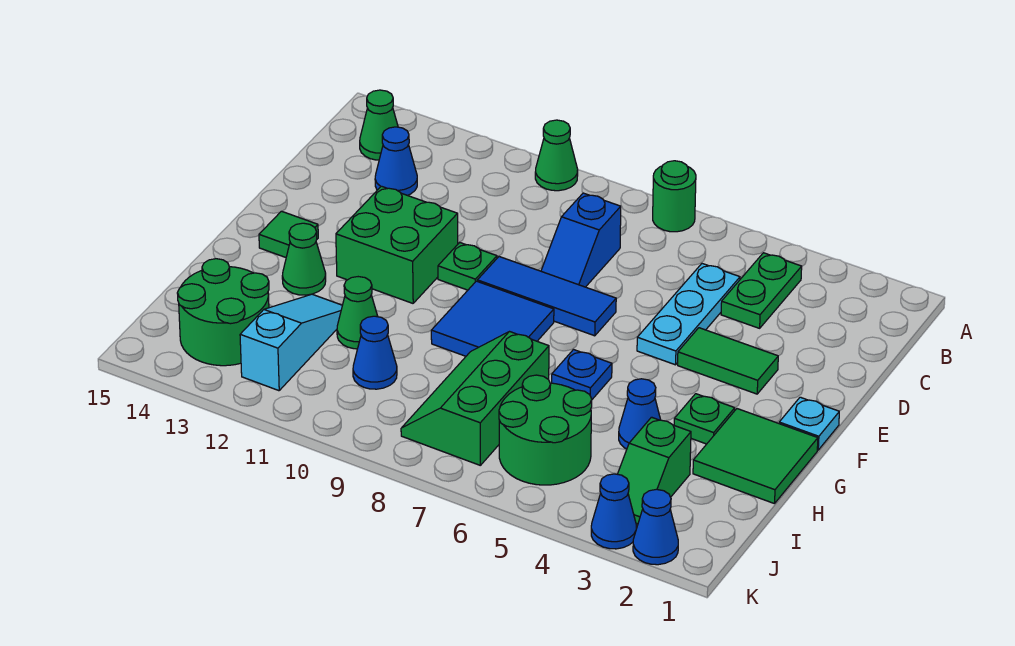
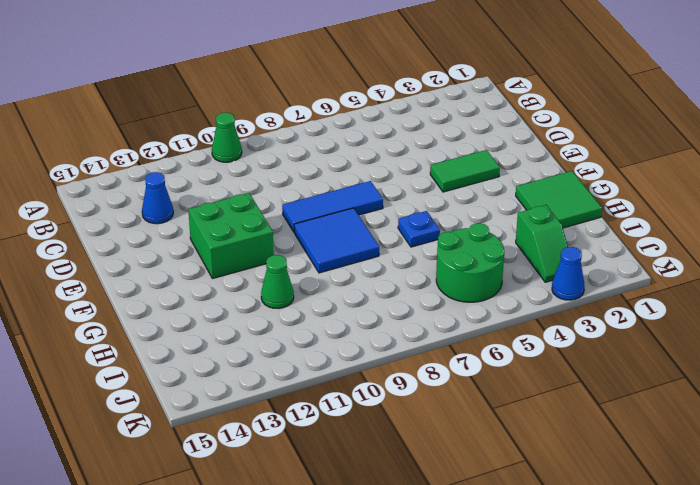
none -> green 1x1 round brick [653,161,696,232]
none -> green 1x2 plate [721,253,802,328]
none -> green 1x1 cone [360,90,398,160]

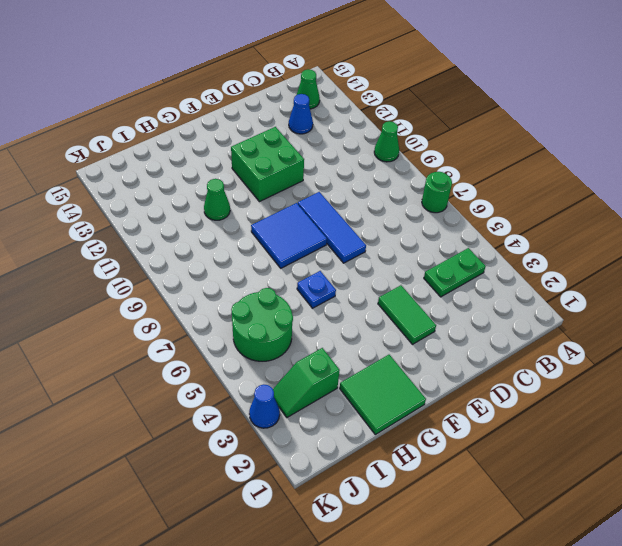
none -> cyan 1x3 plate [637,264,740,365]
none -> blue 1x2 slope [541,193,621,287]
none -> green 1x1 plate [438,242,497,290]

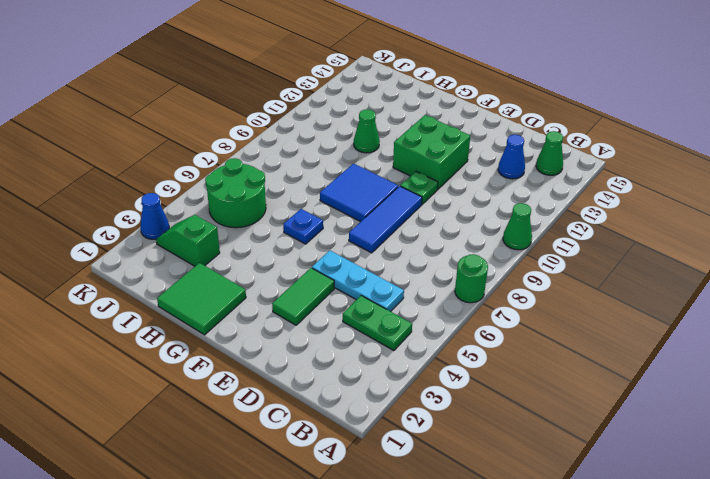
none -> blue 1x2 slope [541,193,621,287]
none -> cyan 1x1 plate [779,397,839,450]
none -> green 1x1 tile [259,211,318,257]

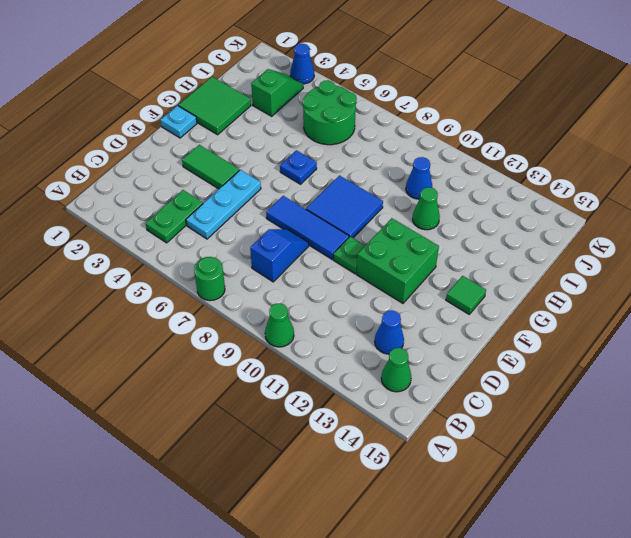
none -> green 1x1 plate [674,394,735,444]
none -> green 1x1 cone [282,223,326,295]
none -> blue 1x1 cone [619,379,661,449]

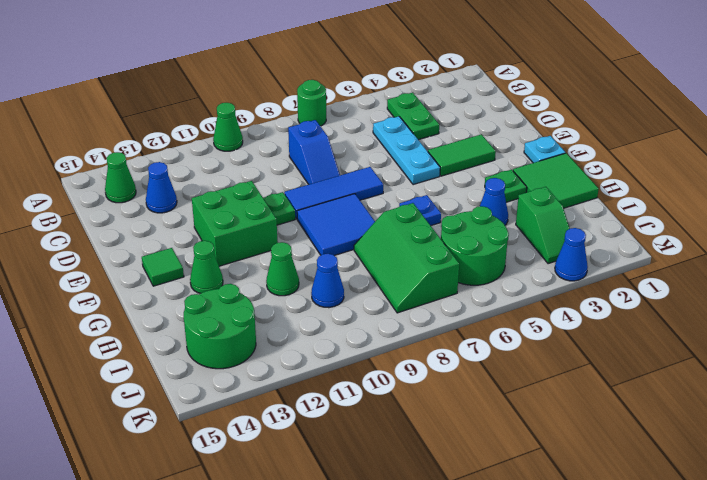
none -> cyan 1x3 slope [240,294,342,391]
none -> blue 1x1 cone [633,489,678,565]

